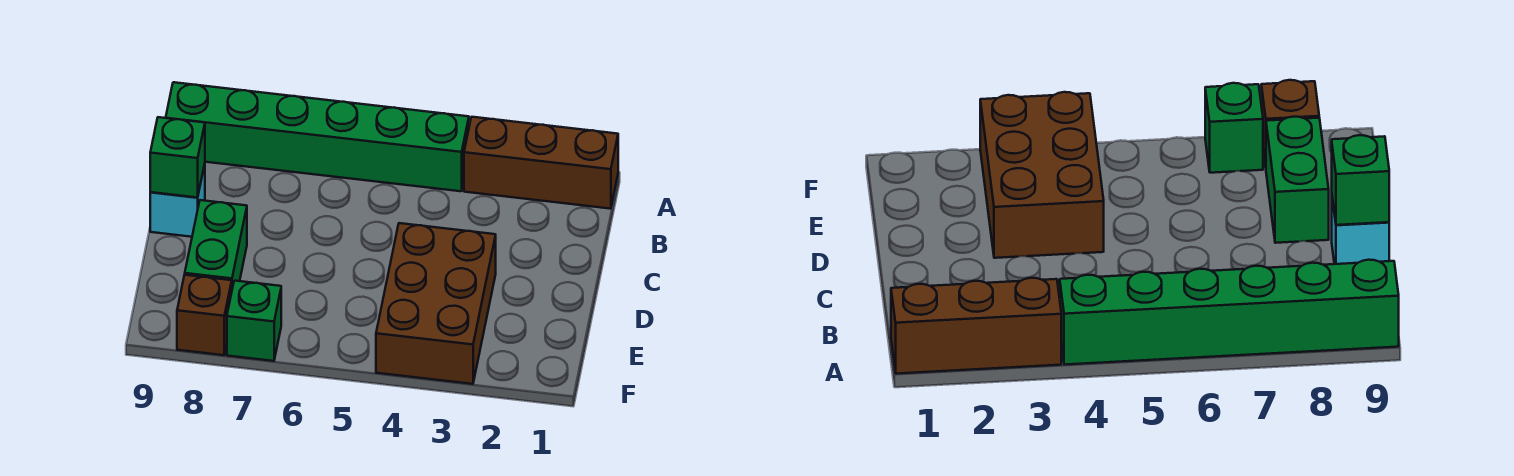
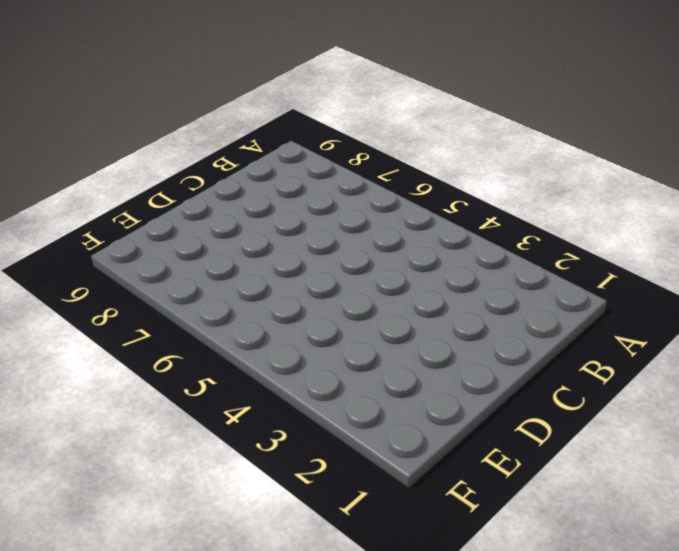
none -> brown 1x3 brick [464,117,618,209]
none -> green 1x6 brick [166,82,469,191]

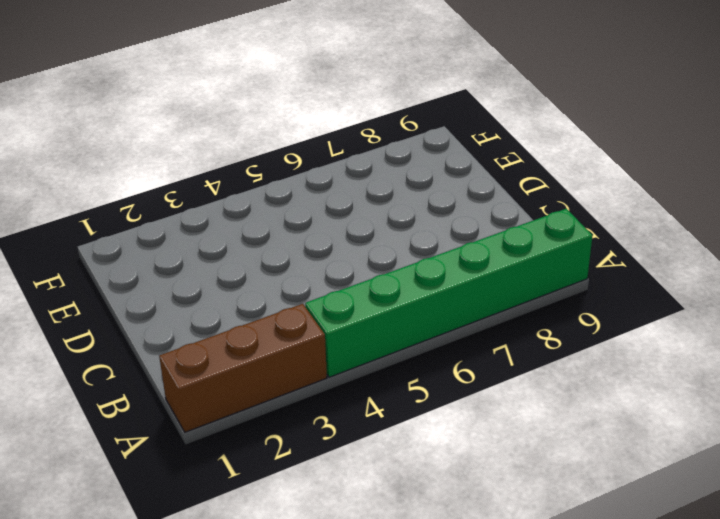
none -> cyan 1x1 brick [150,164,205,237]
none -> brown 2x3 brick [376,223,496,384]

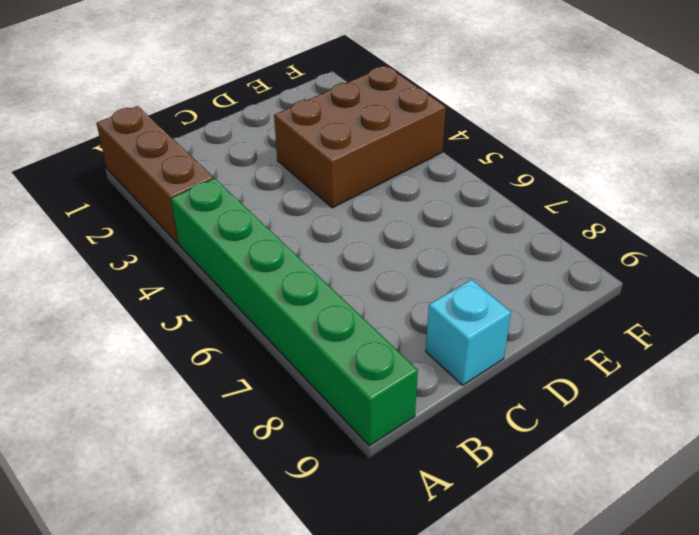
none -> green 1x2 brick [185,200,247,289]
none -> green 1x1 brick [227,281,281,361]

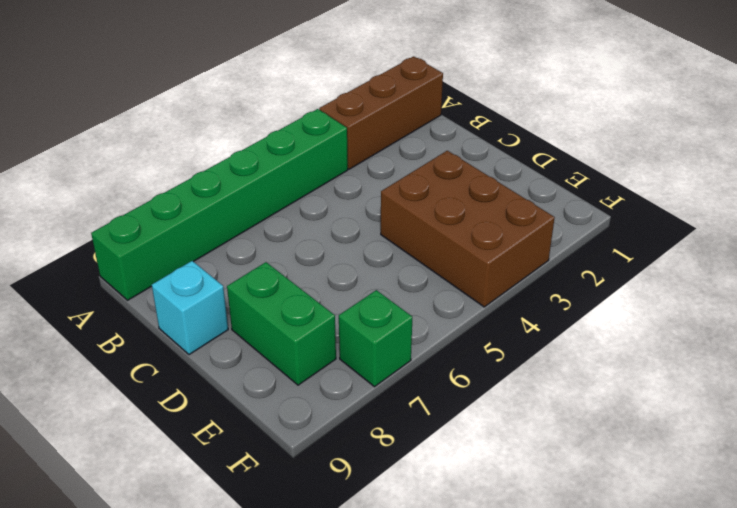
none -> brown 1x1 brick [177,275,232,355]
none -> green 1x1 brick [150,117,205,198]

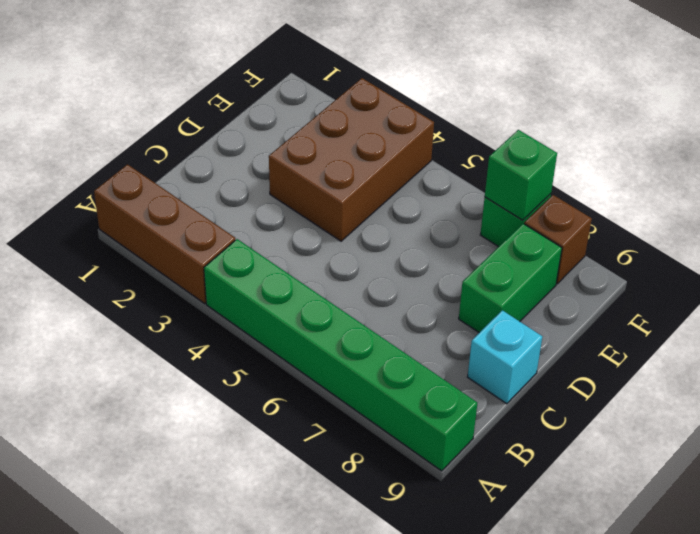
green 1x1 brick [485,130,557,220] -> green 1x1 brick moved to [150,117,205,198]

